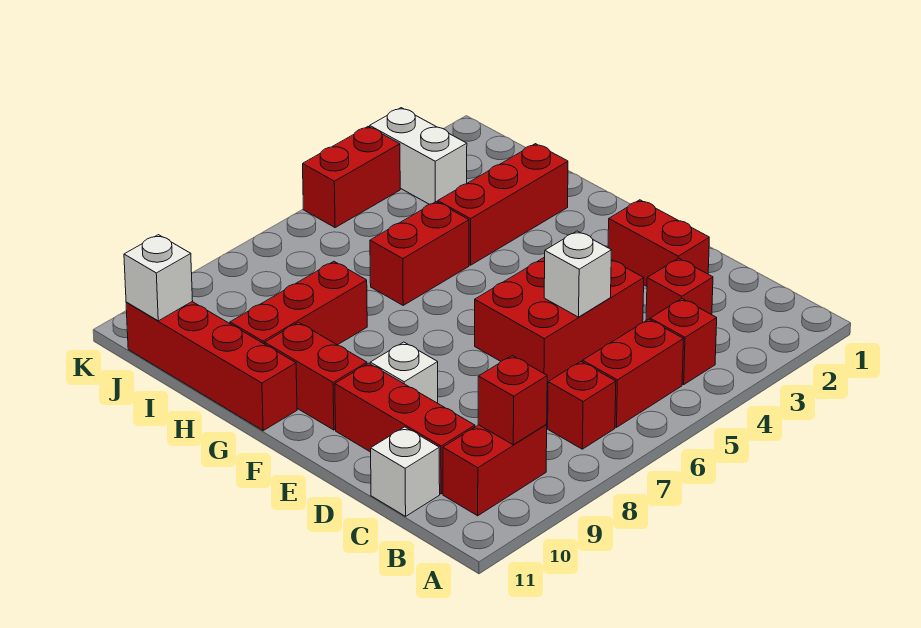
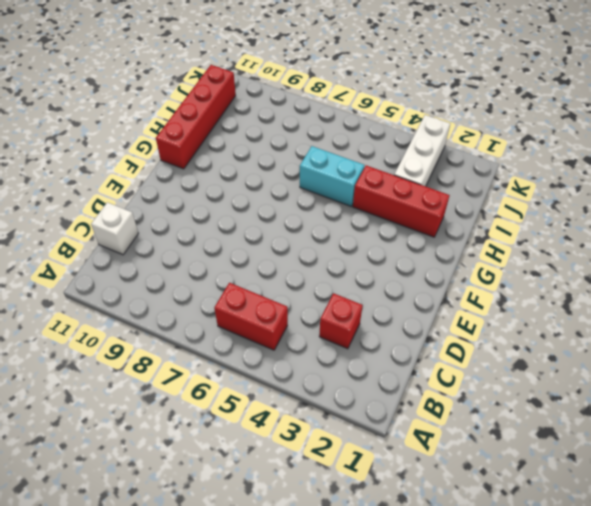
cyan 1x2 brick [300,146,364,206] -> red 1x2 brick [370,202,469,305]
white 1x3 brick [394,115,450,186] -> white 1x2 brick [370,108,467,204]
none -> red 1x1 brick [650,299,717,385]
none -> red 1x1 brick [548,362,616,449]
none -> red 1x2 brick [443,424,547,516]

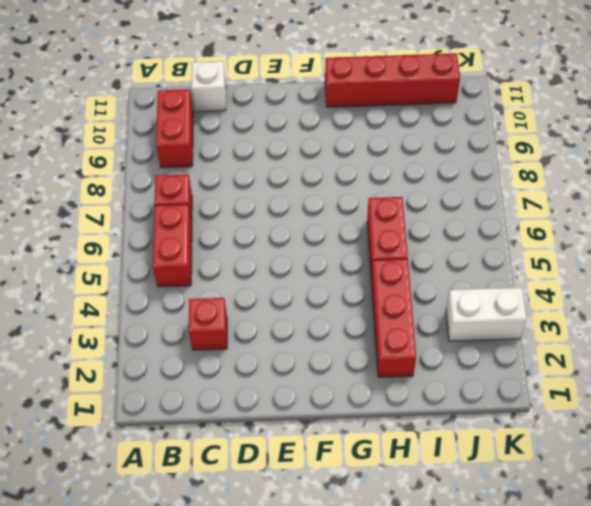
none -> red 1x1 brick [650,299,717,385]
none -> red 1x3 brick [335,363,475,494]
none -> red 1x2 brick [608,200,709,286]

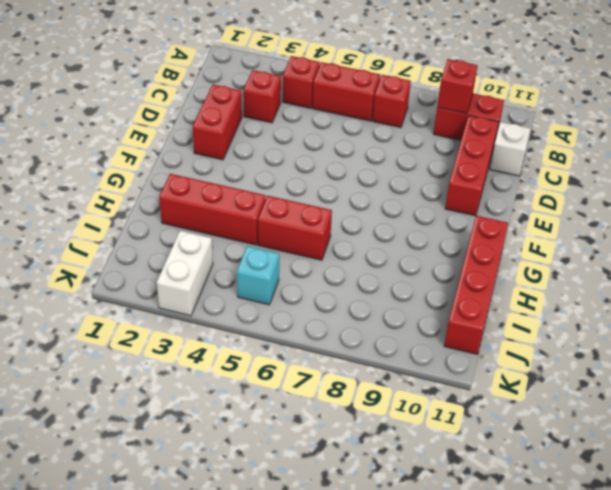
cyan 1x1 brick [237,246,279,305] -> none
none -> red 2x3 brick [475,257,644,384]
none -> white 1x1 brick [370,342,438,403]
none -> red 1x2 brick [265,322,367,430]

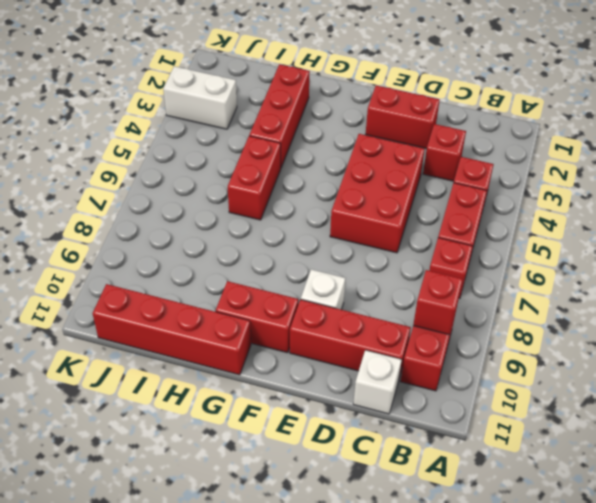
none -> red 1x3 brick [230,261,367,345]
none -> red 1x2 brick [303,127,400,227]
none -> white 1x1 brick [544,231,611,317]

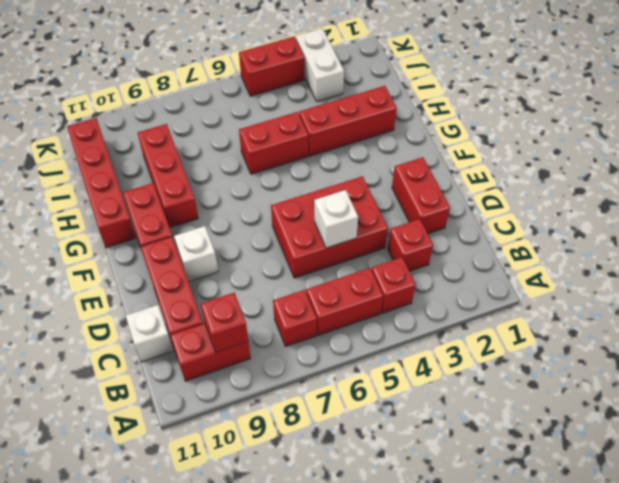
red 1x3 brick [138,124,198,228] -> red 1x3 brick turned to [230,261,367,345]
none -> white 1x1 brick [124,235,193,321]

